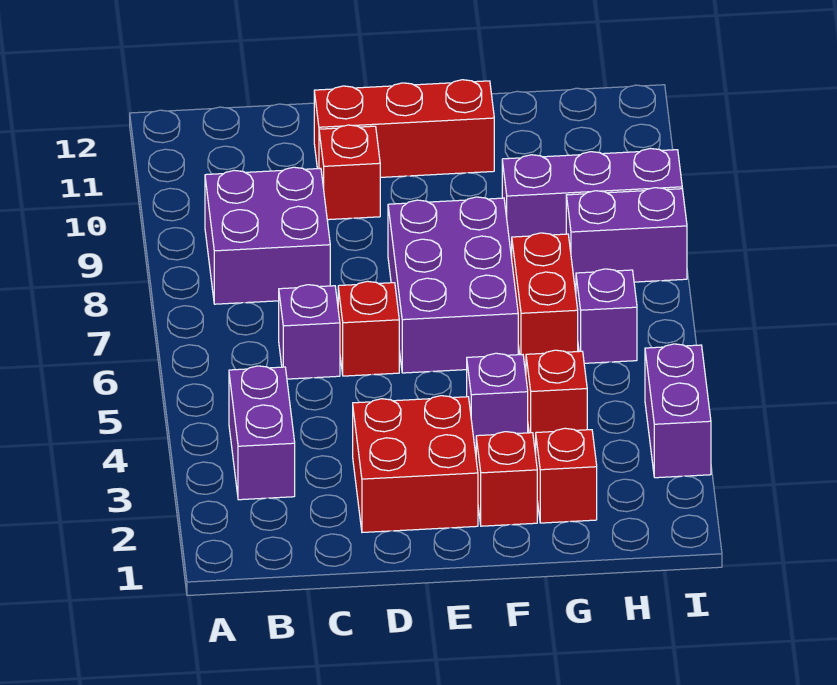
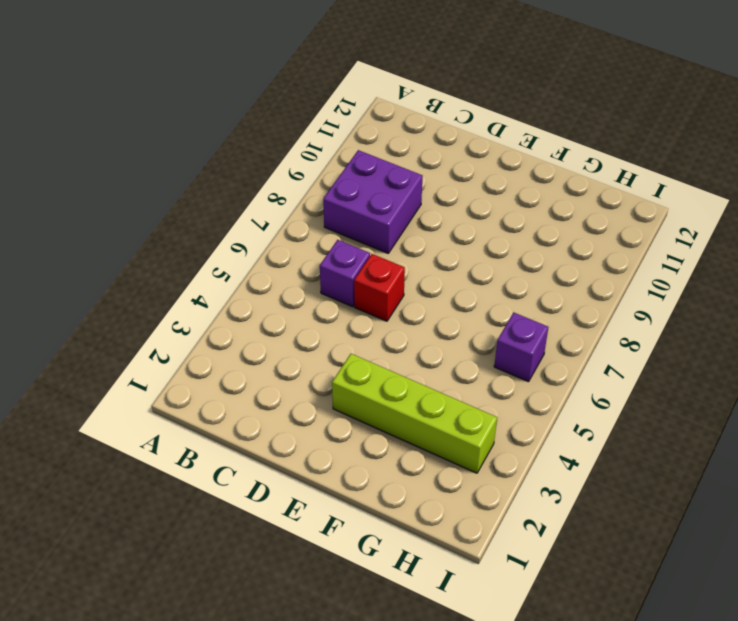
lime 1x4 brick [332,354,497,473] -> red 2x2 brick [353,396,478,532]
none -> purple 1x2 brick [229,366,295,500]
none -> red 1x1 brick [319,125,380,220]
none -> red 1x3 brick [314,80,494,177]

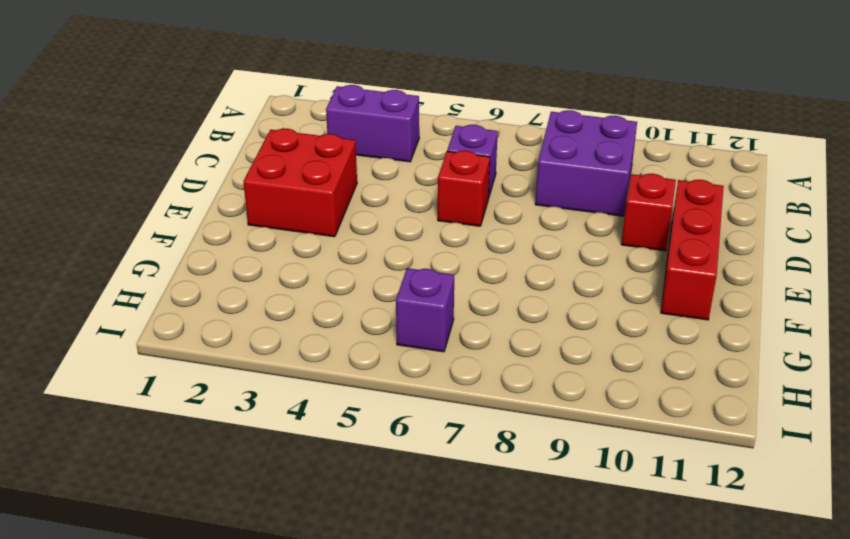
none -> purple 2x3 brick [388,197,518,373]
none -> red 1x1 brick [476,432,537,526]
none -> purple 1x1 brick [467,353,528,448]

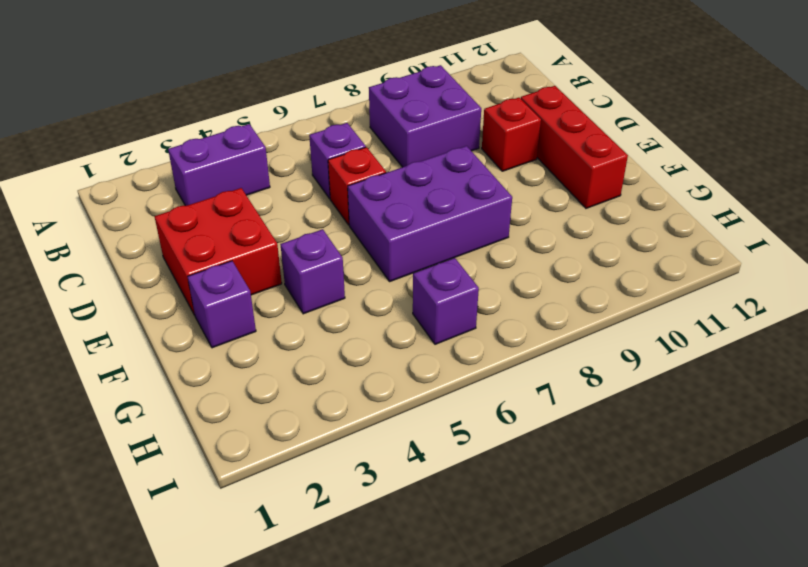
purple 1x1 brick [187,261,256,348] -> red 1x1 brick [476,432,537,526]
none -> red 1x1 brick [536,428,597,523]
none -> red 1x1 brick [526,350,587,445]
none -> red 1x2 brick [512,233,578,367]

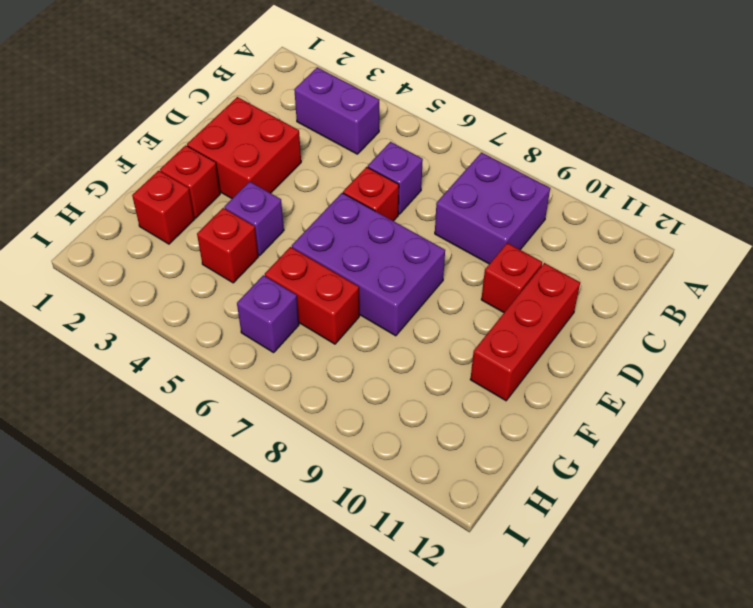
none -> purple 1x3 brick [502,148,682,249]
none -> purple 1x2 brick [566,188,687,285]
none -> purple 1x2 brick [645,344,711,478]

